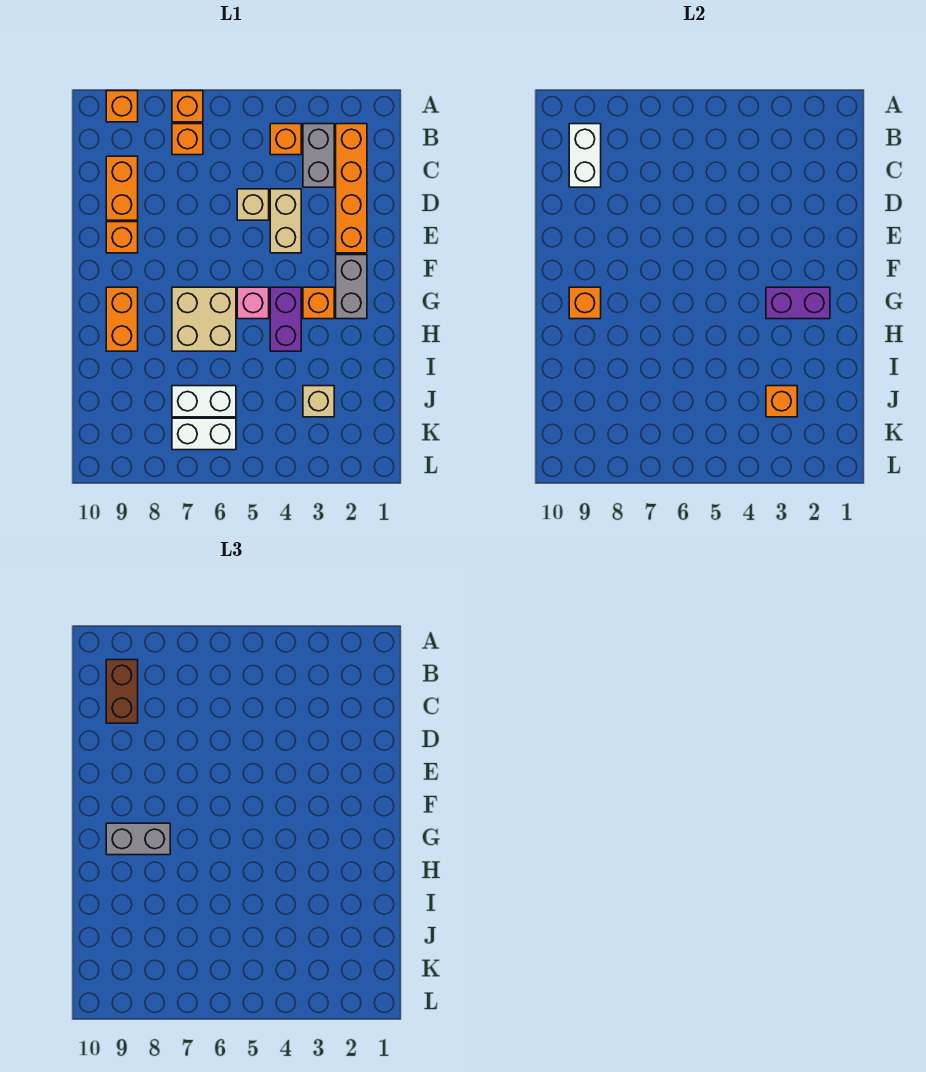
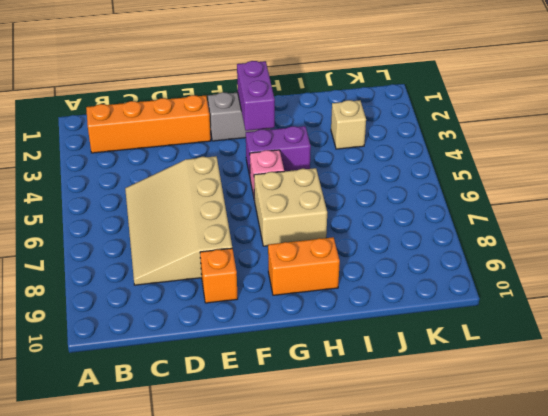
tan 3x4 slope [125,156,232,285] -> tan 1x1 brick [237,189,269,220]
none -> orange 1x1 brick [172,91,203,122]
none -> orange 1x1 brick [106,91,138,122]
none -> grey 1x2 brick [303,124,334,187]

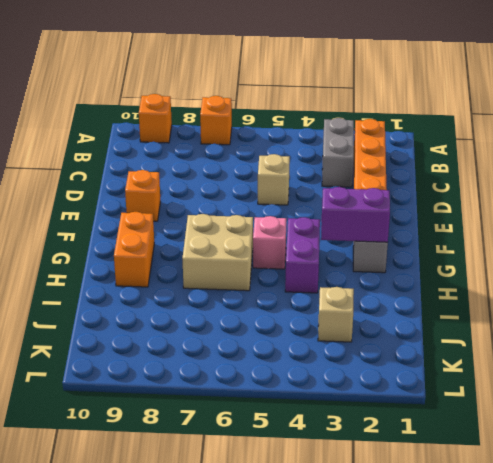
none -> orange 1x1 brick [270,124,301,155]
none -> orange 1x1 brick [172,124,203,155]
none -> orange 1x2 brick [106,156,138,220]

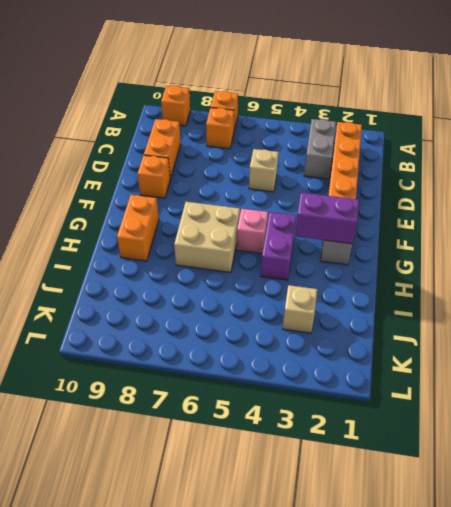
none -> orange 1x1 brick [270,124,301,155]
none -> tan 1x2 brick [270,189,301,253]
none -> orange 1x1 brick [303,287,334,319]

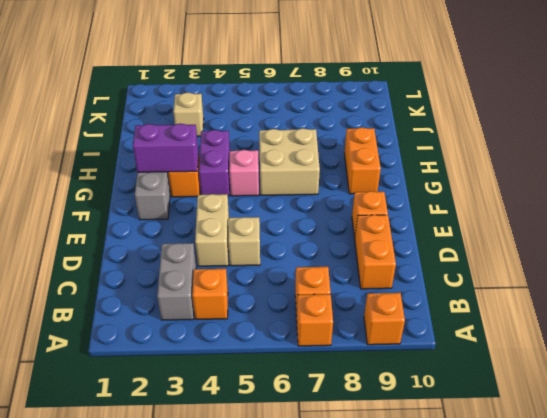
none -> orange 1x4 brick [336,124,367,253]
none -> white 1x2 brick [172,386,236,417]
none -> white 1x2 brick [172,418,236,450]

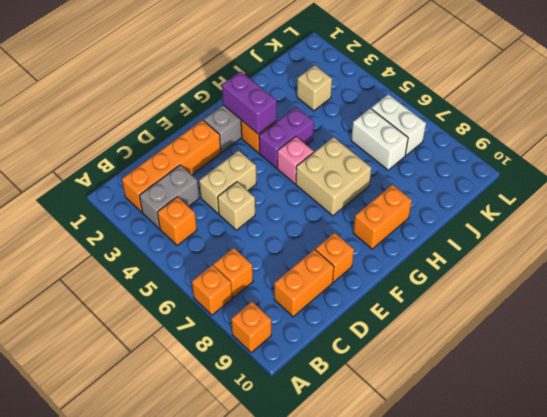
none -> white 1x2 brick [569,124,601,187]
none -> orange 1x1 brick [569,287,601,319]
none -> orange 1x1 brick [766,386,797,417]

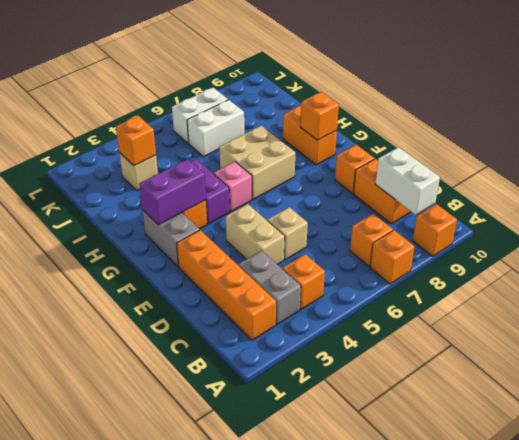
none -> brown 1x2 brick [106,660,138,723]
none -> grey 1x2 brick [106,823,170,855]

